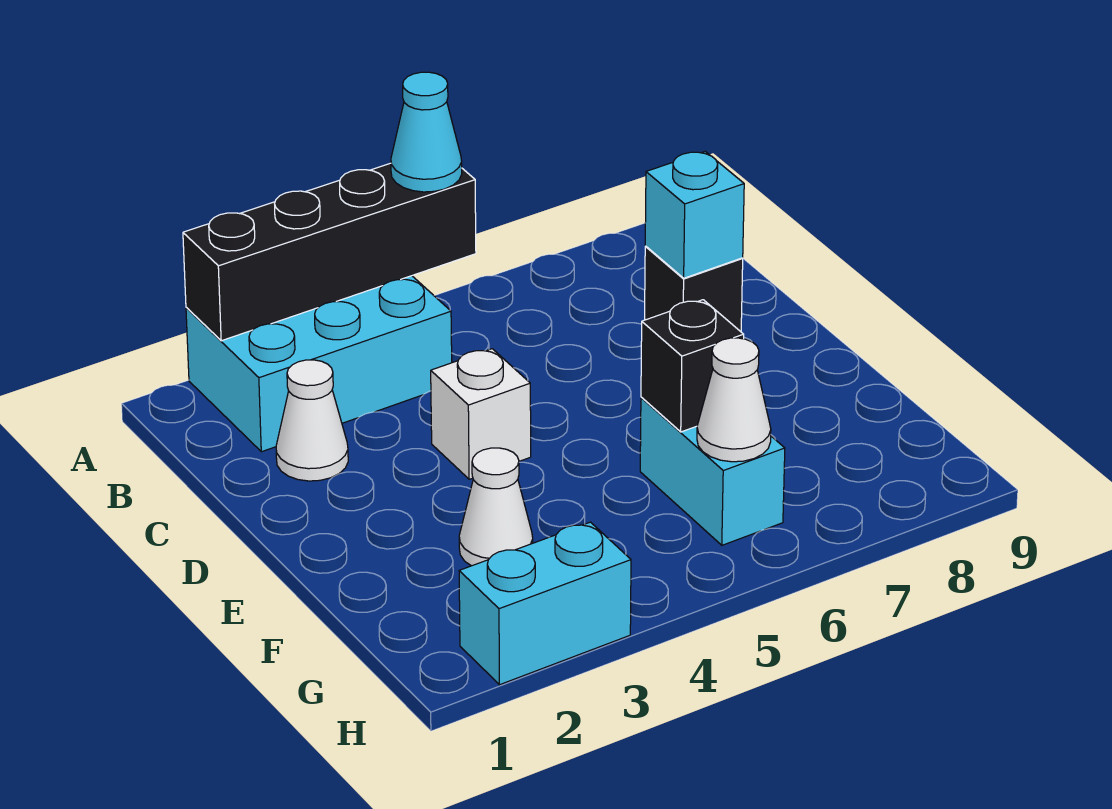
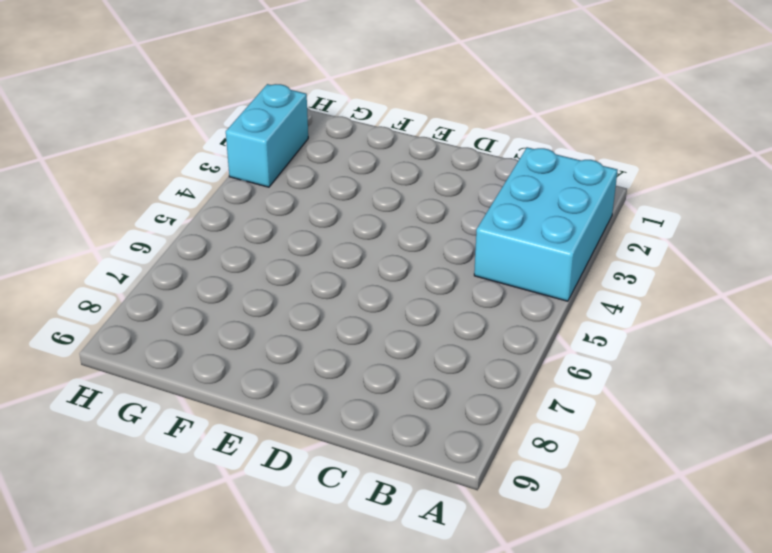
none -> white 1x1 cone [276,360,348,481]
none -> black 1x1 brick [645,247,743,332]
none -> white 1x1 brick [431,349,531,479]

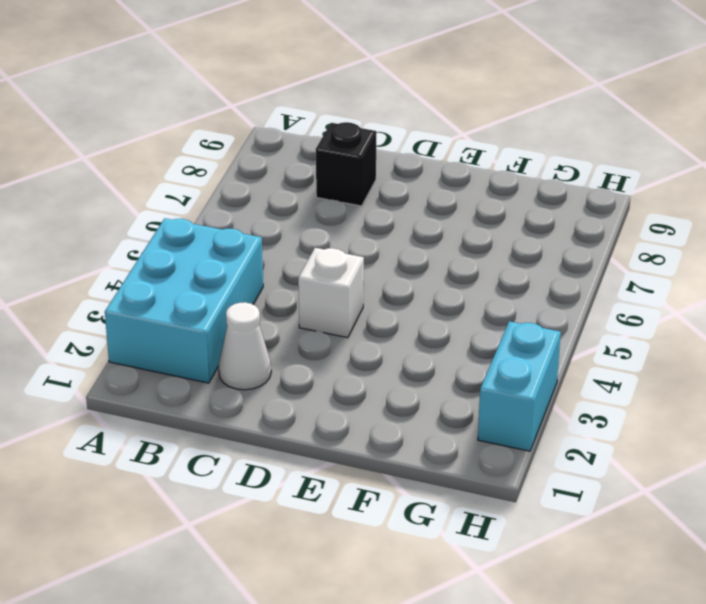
none -> white 1x1 cone [459,448,533,566]
none -> cyan 1x2 brick [640,397,785,545]
none -> black 1x4 brick [183,163,476,341]

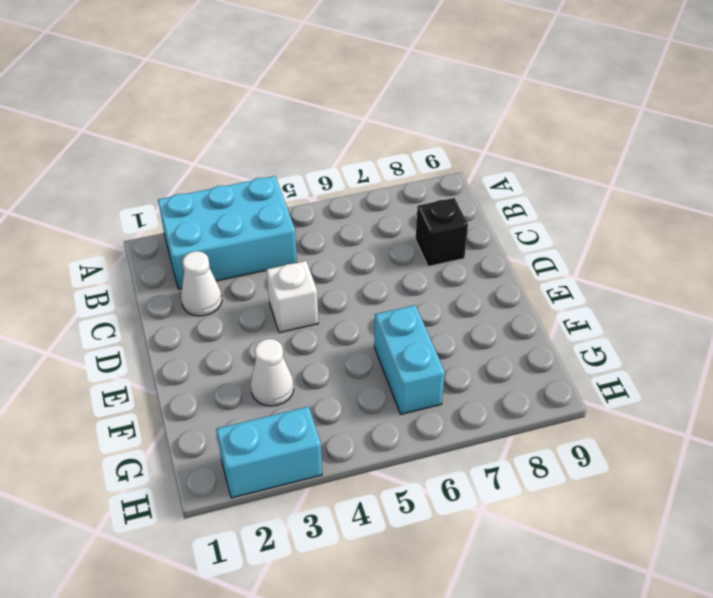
none -> black 1x4 brick [183,163,476,341]
none -> cyan 1x1 brick [645,152,744,278]
none -> black 1x1 brick [641,300,744,432]

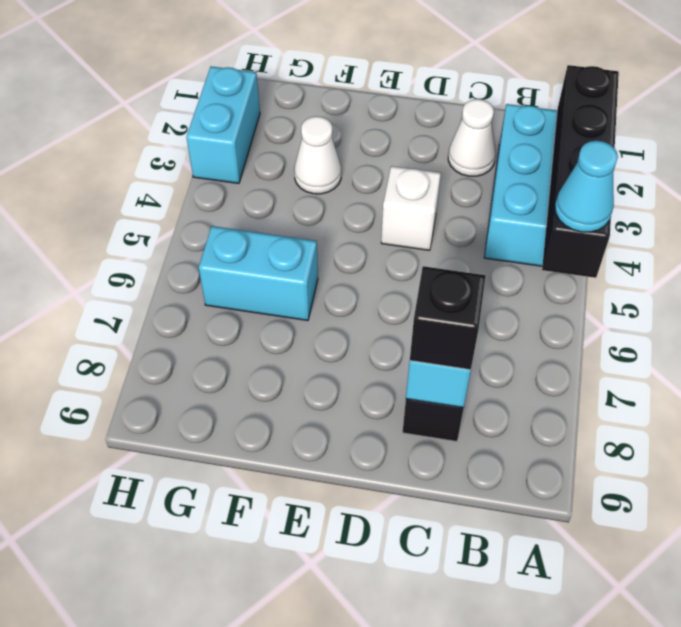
black 1x1 brick [410,266,486,370] -> black 1x1 brick moved to [641,300,744,432]
none -> white 1x1 cone [697,338,771,462]

